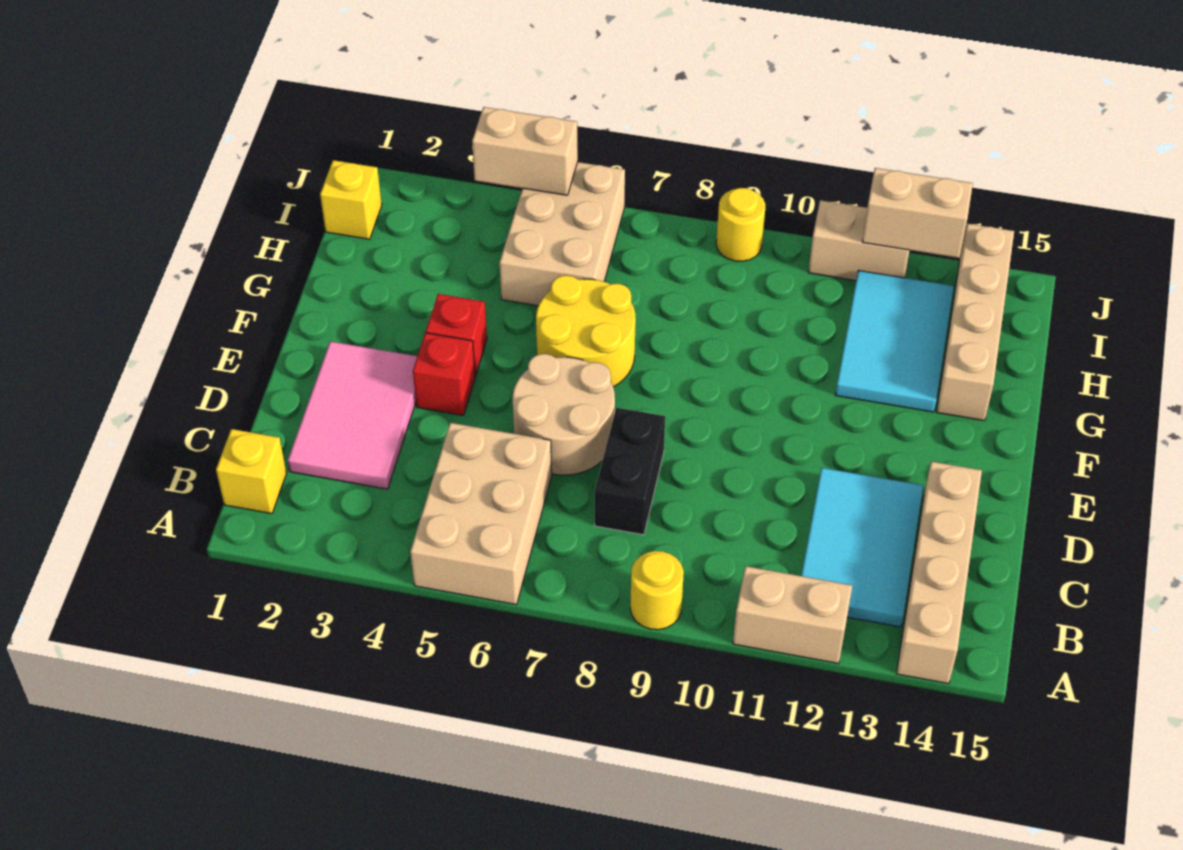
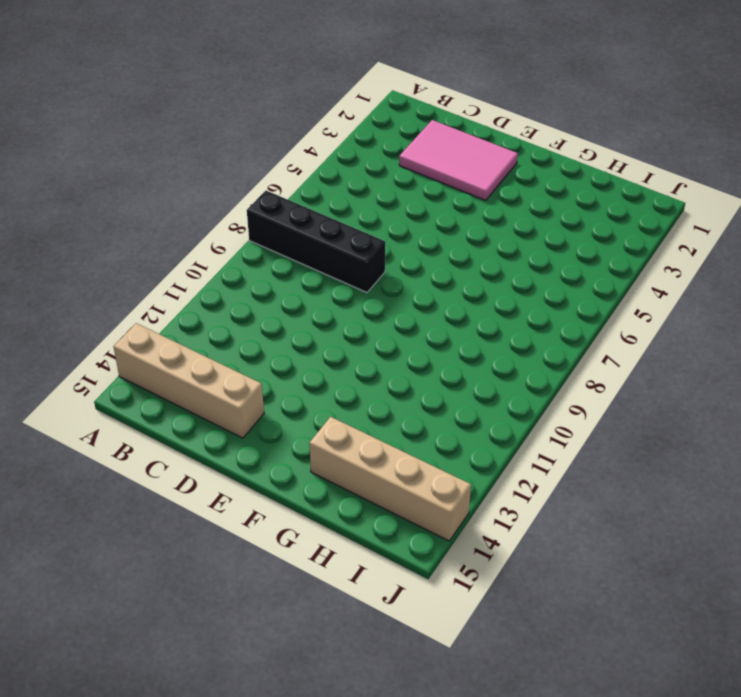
black 1x4 brick [247,191,385,292] -> black 1x2 brick [595,408,665,535]
none -> tan 2x3 brick [410,423,552,605]
none -> yellow 1x1 round brick [630,551,684,630]
none -> tan 1x2 brick [733,566,852,664]

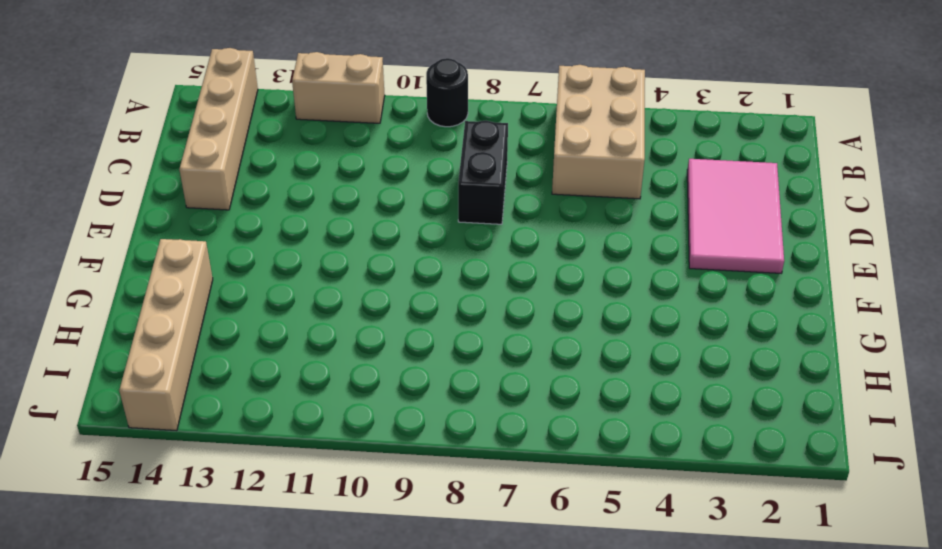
black 1x1 round brick [426,58,468,127] -> yellow 1x1 round brick [630,551,684,630]
none -> yellow 1x1 brick [216,429,287,514]
none -> cyan 2x3 tile [801,468,923,627]
none -> tan 2x2 round brick [513,354,615,475]

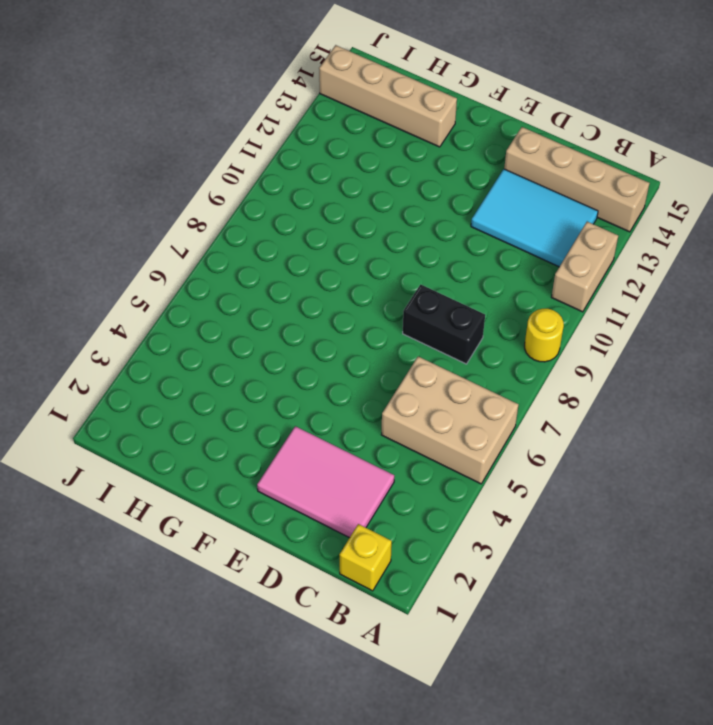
none -> tan 2x2 round brick [513,354,615,475]
none -> red 1x1 brick [413,333,475,416]
none -> red 1x1 brick [426,294,487,376]

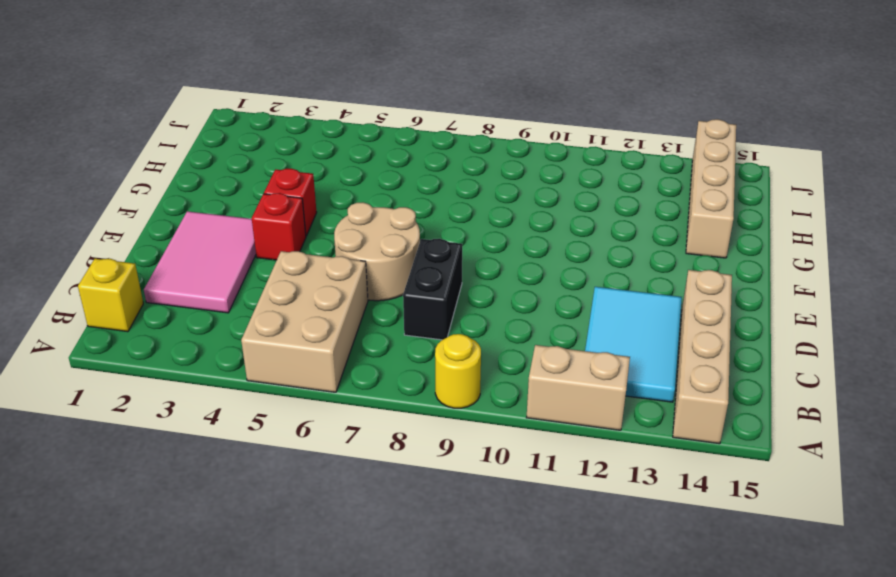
none -> yellow 2x2 round brick [536,275,636,387]
none -> cyan 2x3 tile [835,270,954,412]
none -> tan 2x3 brick [500,162,625,306]

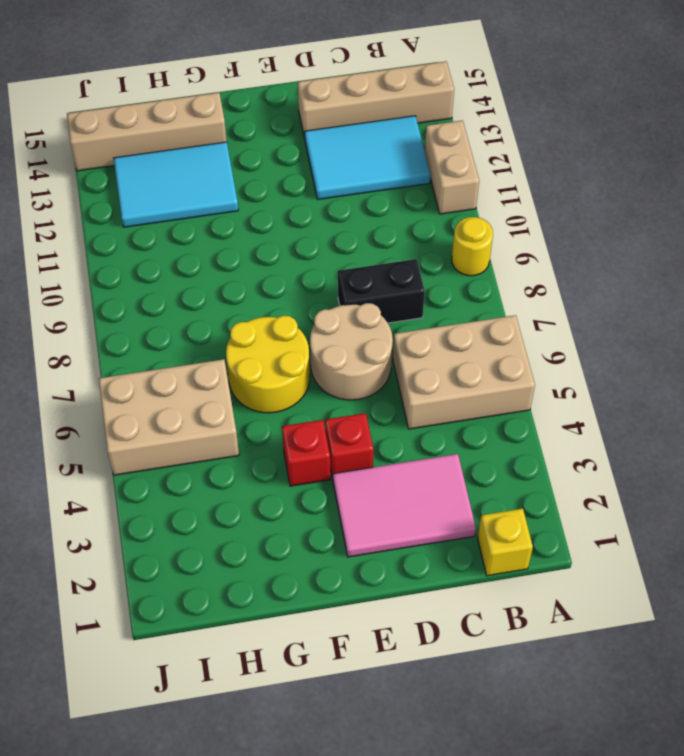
none -> yellow 1x1 brick [320,160,382,239]
none -> yellow 1x1 round brick [716,188,765,261]
none -> tan 1x2 brick [808,200,909,281]

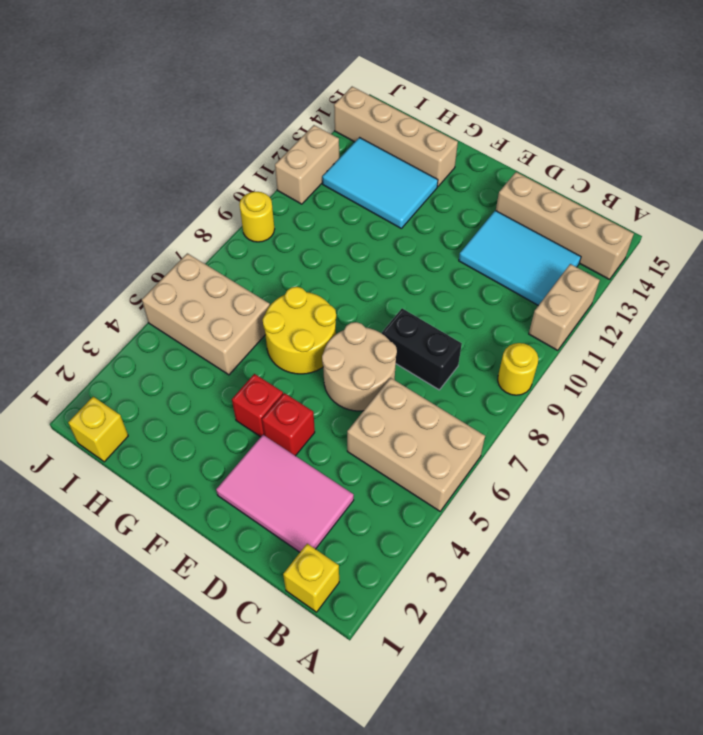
none -> tan 1x2 brick [472,107,578,195]
none -> tan 1x2 brick [862,168,973,258]

